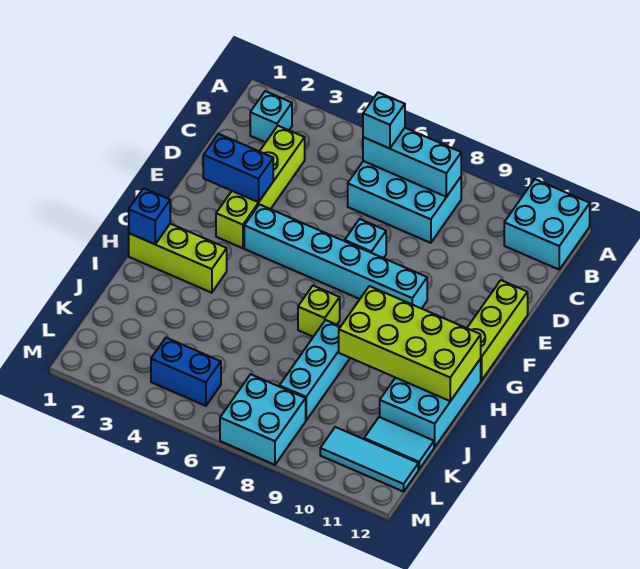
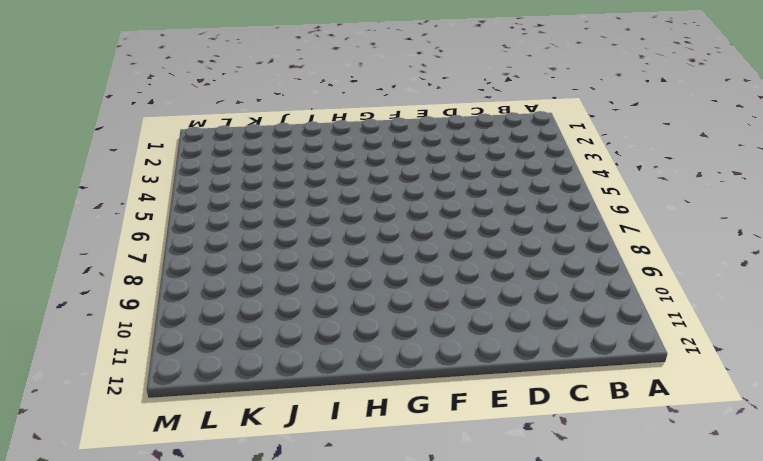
none -> cyan 2x2 brick [504,179,590,269]
none -> cyan 1x1 brick [250,91,292,142]
none -> cyan 2x3 brick [348,161,461,243]

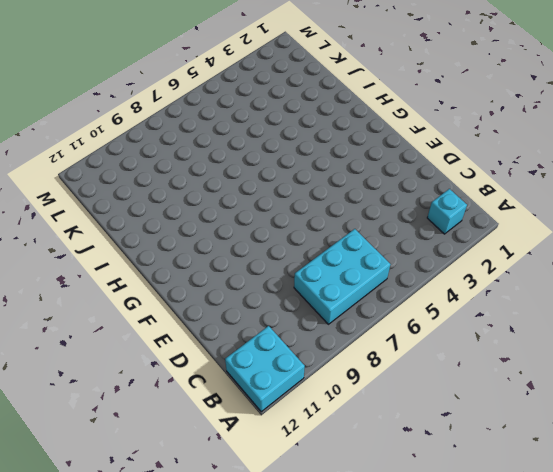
none -> lime 1x4 brick [216,126,305,248]
none -> cyan 1x1 brick [345,219,386,258]
none -> lime 1x3 brick [467,280,528,381]

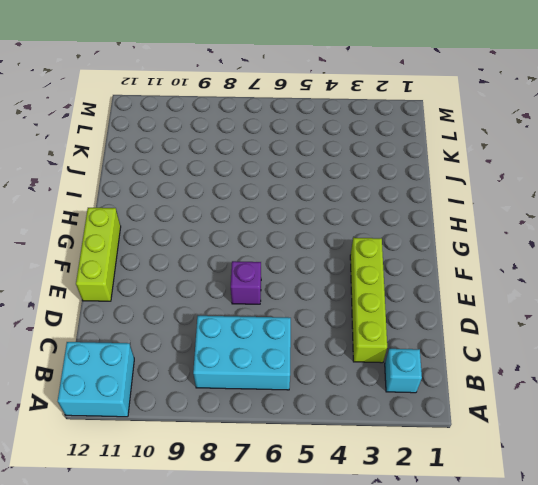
purple 1x1 brick [231,261,261,304] -> cyan 1x1 brick [345,219,386,258]
none -> cyan 1x6 brick [244,204,427,309]
none -> lime 1x3 brick [129,224,227,293]
none -> lime 1x1 brick [298,286,340,337]

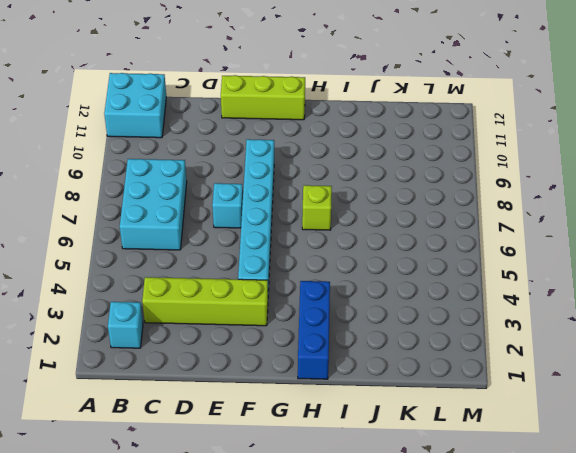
blue 1x3 brick [298,281,330,379] -> lime 1x3 brick [129,224,227,293]
none -> cyan 2x3 brick [380,359,481,447]
none -> cyan 1x3 brick [279,320,350,420]
none -> cyan 1x2 tile [364,417,434,469]

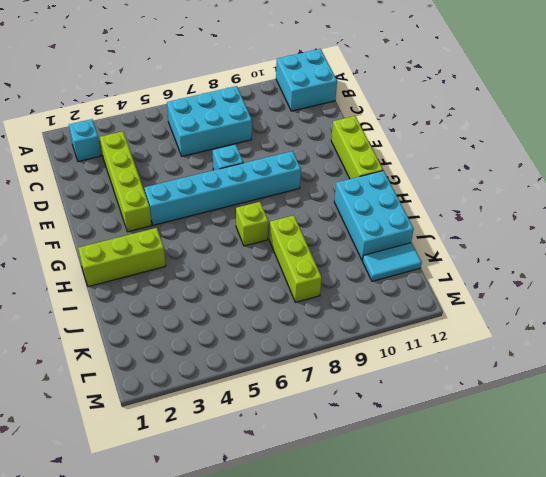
lime 1x3 brick [269,215,322,302] -> cyan 1x3 brick [279,320,350,420]
none -> blue 1x2 brick [151,338,221,406]
none -> cyan 2x2 brick [220,374,306,465]
none -> cyan 1x3 tile [320,427,418,492]

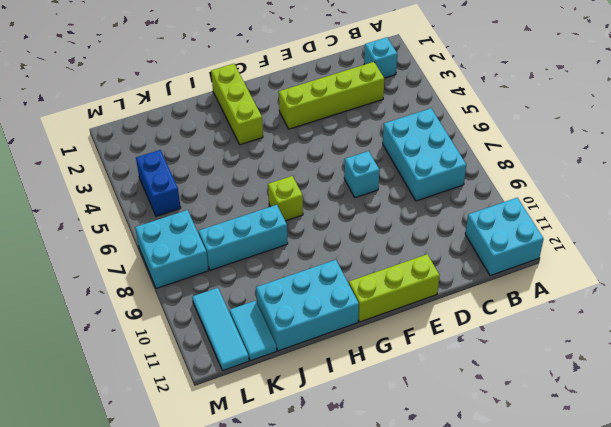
none -> cyan 1x6 brick [244,204,427,309]
none -> cyan 1x3 brick [363,128,461,197]
none -> blue 1x2 brick [203,134,273,202]

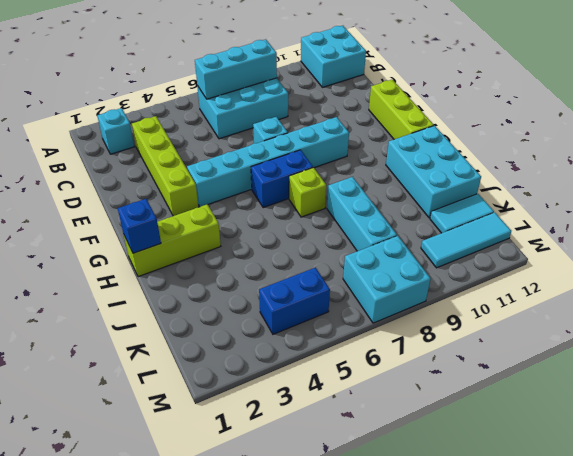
blue 1x2 brick [251,150,313,208] -> blue 1x2 brick moved to [203,134,273,202]
none -> lime 2x4 brick [339,286,481,401]
none -> cyan 1x1 brick [363,92,405,149]

